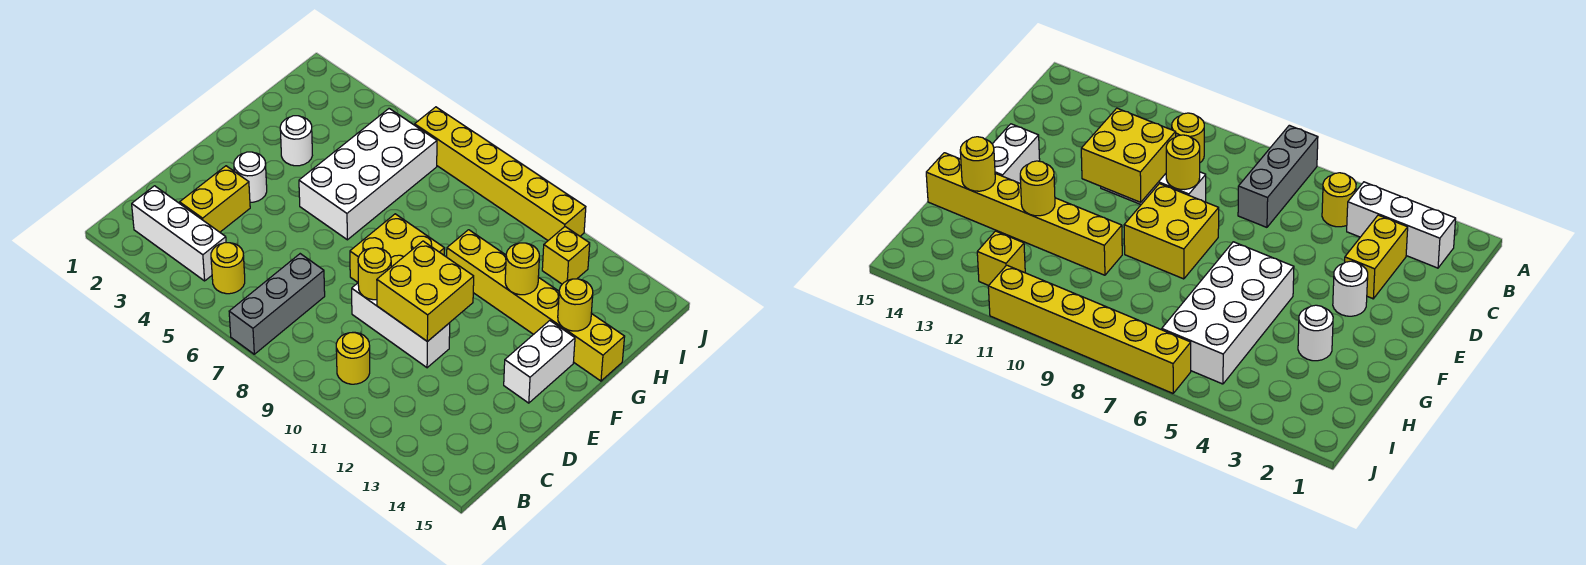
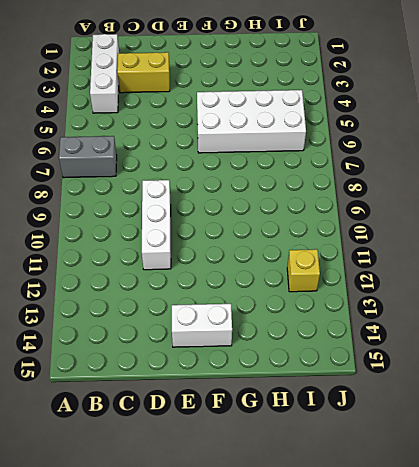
grey 1x2 brick [59,136,117,178] -> grey 1x3 brick [229,254,325,354]
none -> yellow 1x1 round brick [211,243,245,294]
none -> yellow 1x1 round brick [336,332,370,384]
none -> white 1x1 round brick [234,152,267,202]

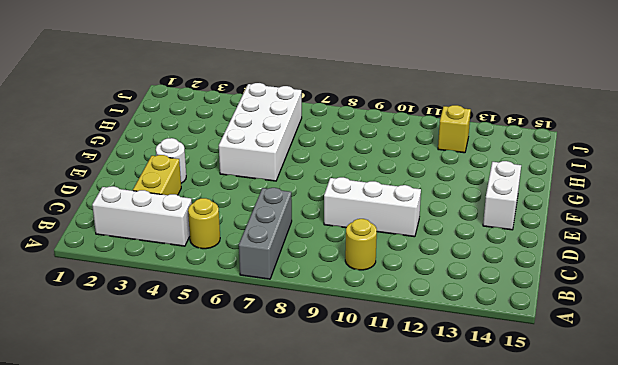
none -> yellow 2x2 brick [350,214,445,282]
none -> white 1x1 round brick [280,116,312,166]
none -> yellow 1x6 brick [447,230,625,381]

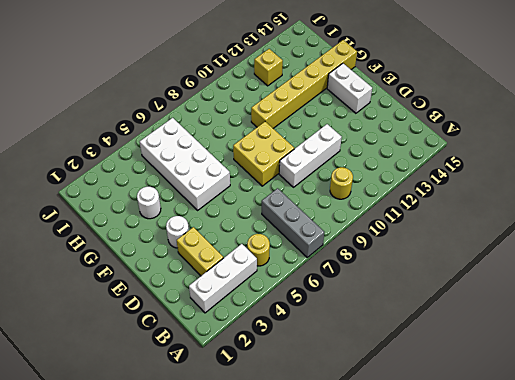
none -> yellow 1x6 brick [415,107,586,240]
none -> yellow 1x1 round brick [358,248,391,300]
none -> yellow 2x2 brick [377,241,474,342]

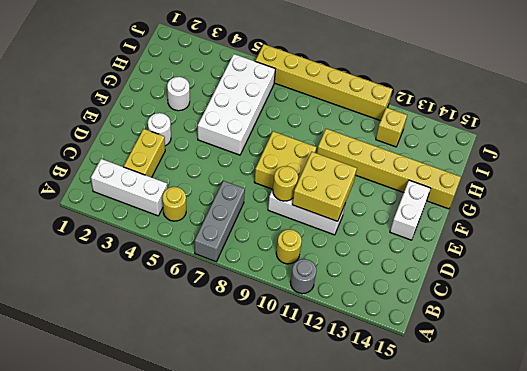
grey 1x1 round brick [290,259,316,294] -> none
none -> yellow 1x1 round brick [505,243,539,295]
none -> yellow 1x1 round brick [558,279,593,331]

